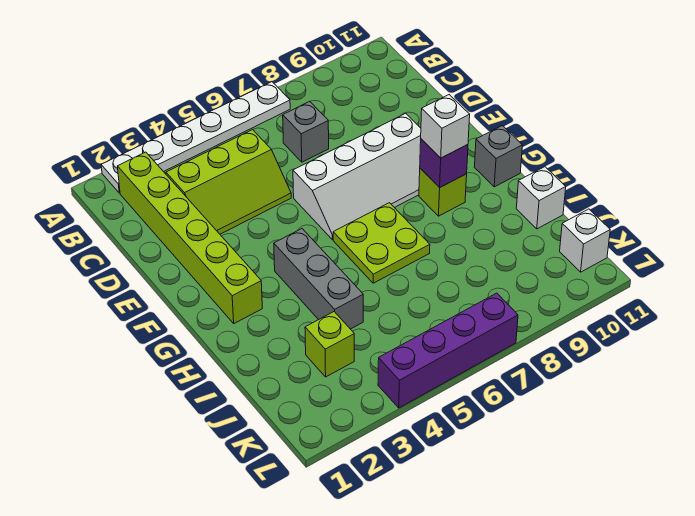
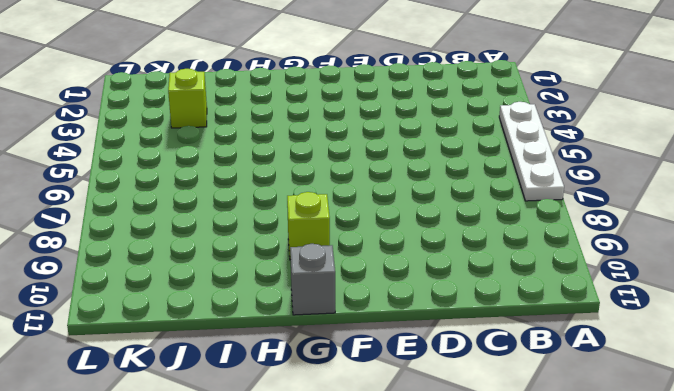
white 1x4 plate [499,102,564,201] -> white 1x6 plate [101,82,290,193]
none -> lime 1x6 brick [117,152,262,323]
none -> lime 2x3 slope [166,130,291,234]
none -> grey 1x1 brick [283,102,329,162]

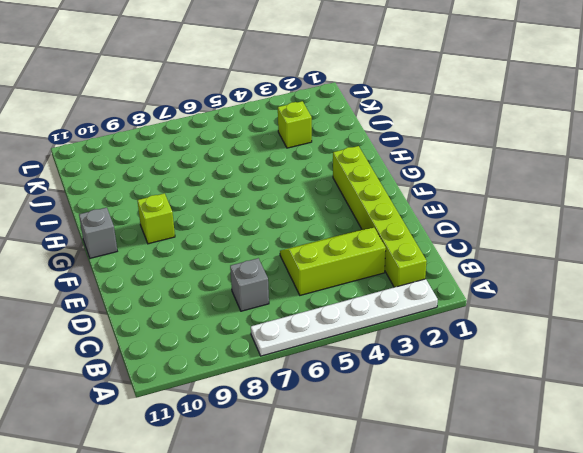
none -> white 2x4 slope [293,113,421,240]
none -> grey 1x3 brick [274,229,363,329]
none -> lime 2x2 plate [333,203,430,283]

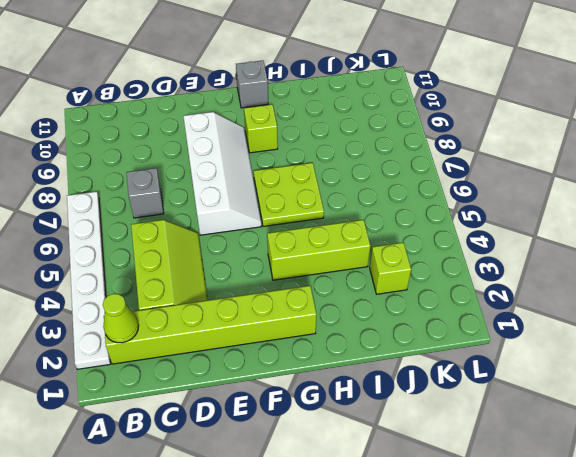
lime 1x1 cone [103,294,139,343] -> none
lime 1x3 brick [267,220,370,280] -> grey 1x3 brick [274,229,363,329]
none -> white 1x1 brick [516,167,566,229]
none -> white 1x1 brick [560,209,610,272]
none -> purple 1x4 brick [378,293,518,408]

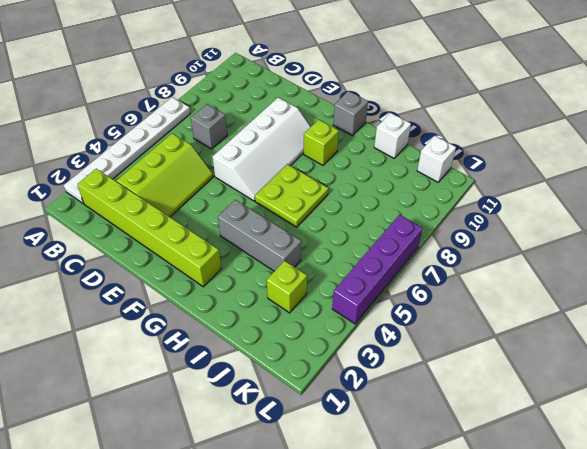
none -> purple 1x1 brick [420,139,468,188]
none -> white 1x1 brick [421,95,470,158]

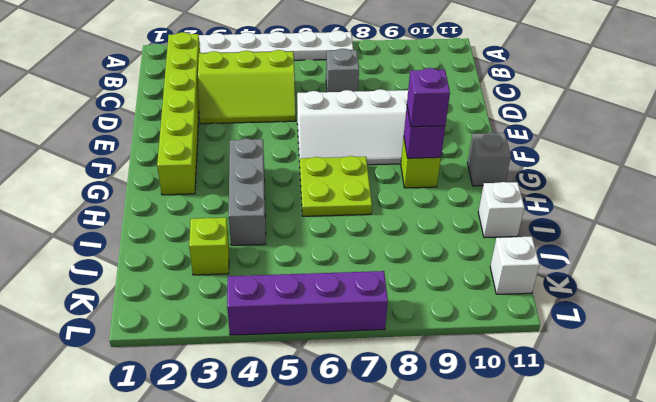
purple 1x1 brick [407,68,450,127] -> white 1x1 brick [421,95,470,158]

